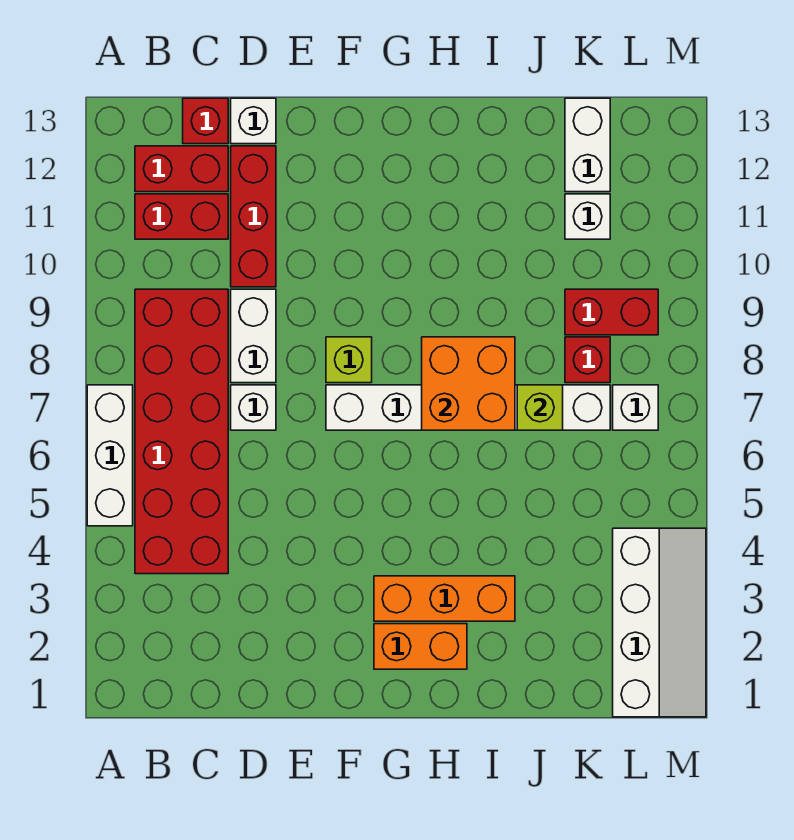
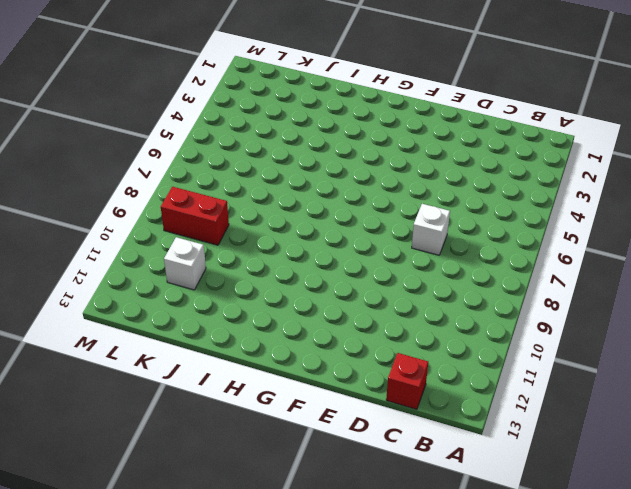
none -> white 1x3 brick [87,385,133,526]
none -> red 2x6 brick [135,289,228,574]
none -> red 1x2 brick [135,194,228,239]

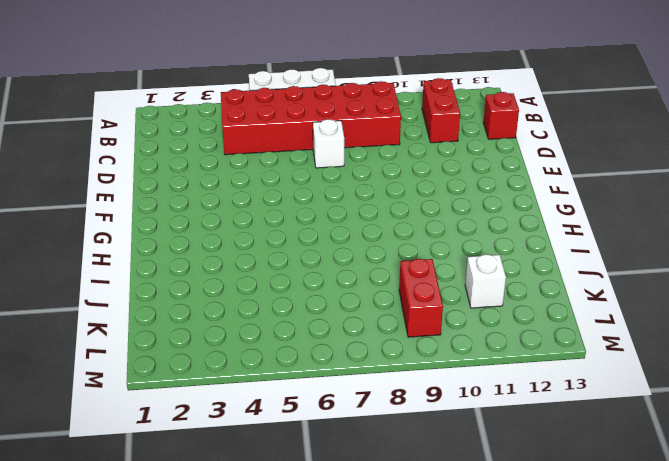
none -> red 1x2 brick [135,146,228,192]
none -> white 1x2 brick [231,289,276,383]
none -> red 1x3 brick [231,146,276,287]

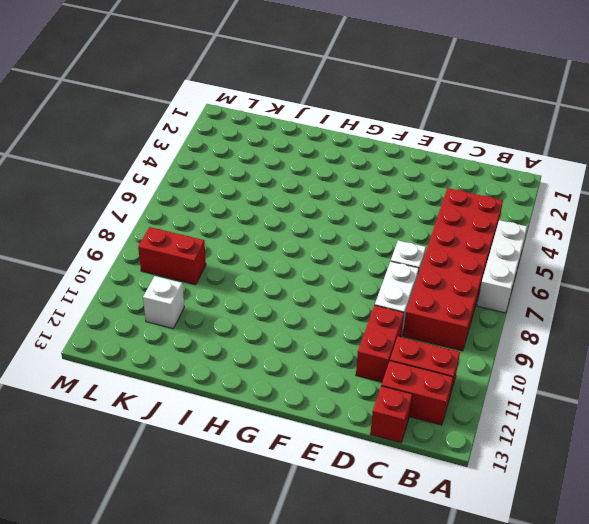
red 1x2 brick [356,305,404,382] -> red 1x3 brick [231,146,276,287]
none -> white 1x1 brick [231,98,276,144]
none -> white 1x6 brick [326,385,610,430]
none -> lime 1x1 brick [326,337,372,383]

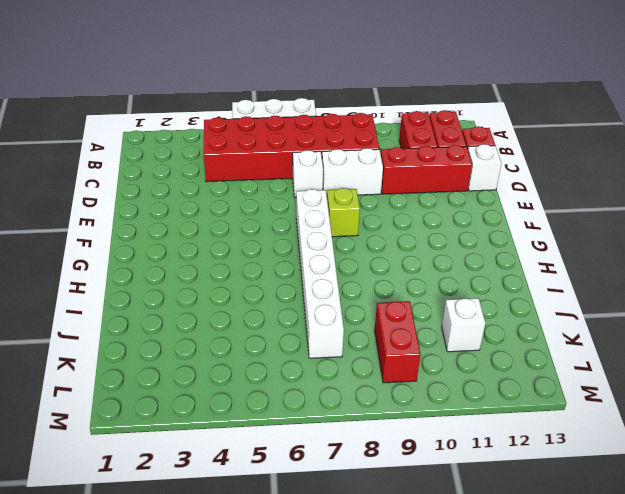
none -> orange 1x2 brick [374,624,467,669]
none -> orange 1x3 brick [374,576,515,621]
none -> red 1x1 brick [565,337,610,383]

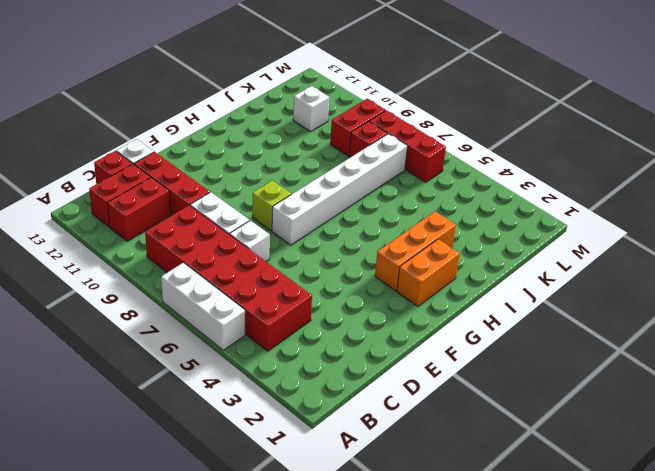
red 1x3 brick [369,110,446,182] -> white 1x1 brick [613,385,658,430]
none -> white 1x2 brick [565,98,610,192]
none -> white 2x4 slope [613,528,706,717]
none -> orange 2x2 brick [422,337,515,430]

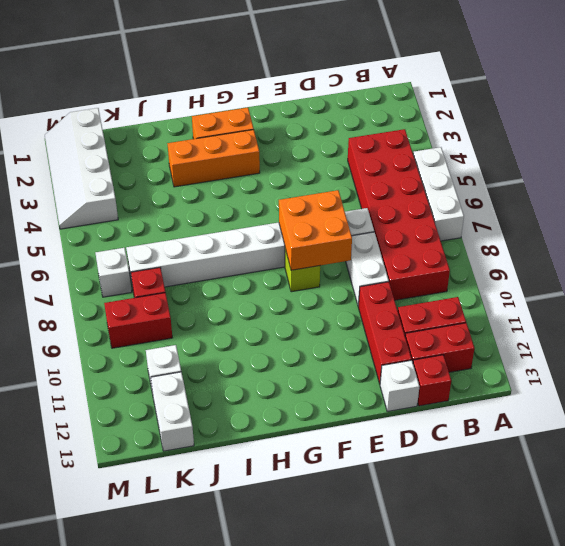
orange 2x2 brick [279,190,352,270] -> orange 2x2 brick moved to [422,337,515,430]
none -> lime 1x1 brick [517,385,563,430]

